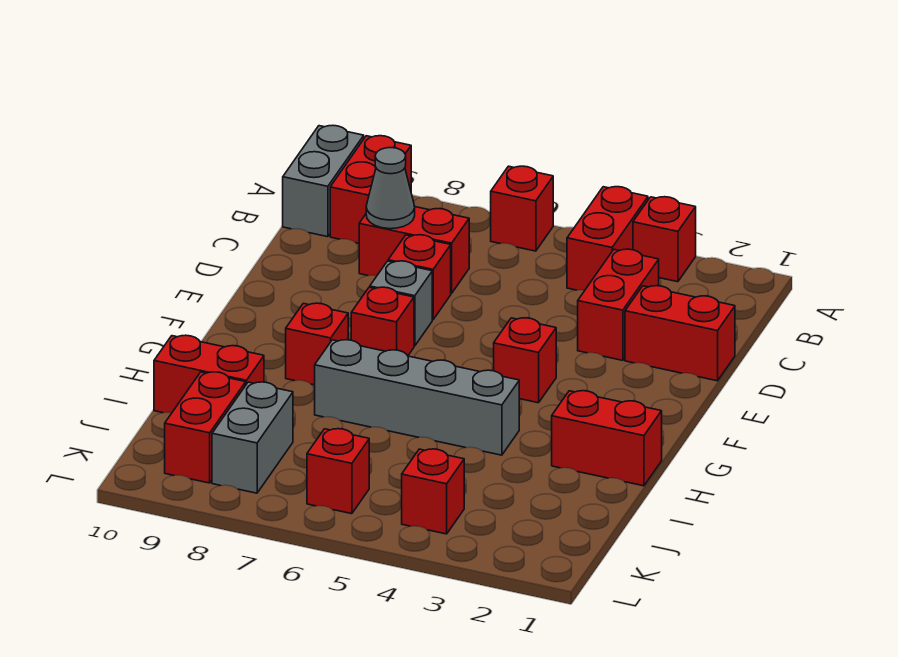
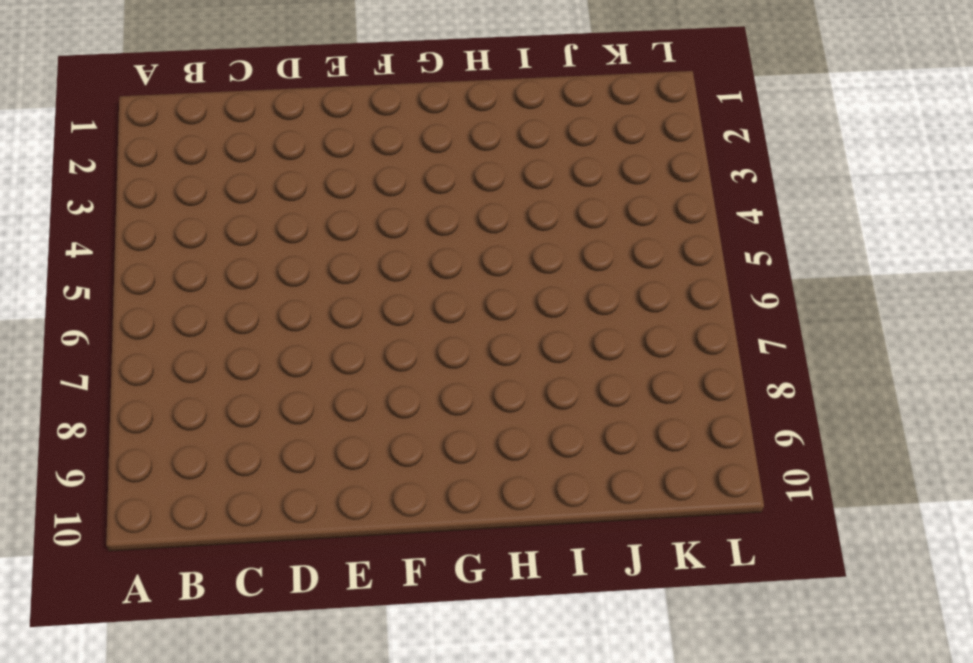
none -> red 1x1 brick [633,197,696,282]
none -> red 1x2 brick [567,187,648,290]
none -> red 1x1 brick [491,166,553,251]

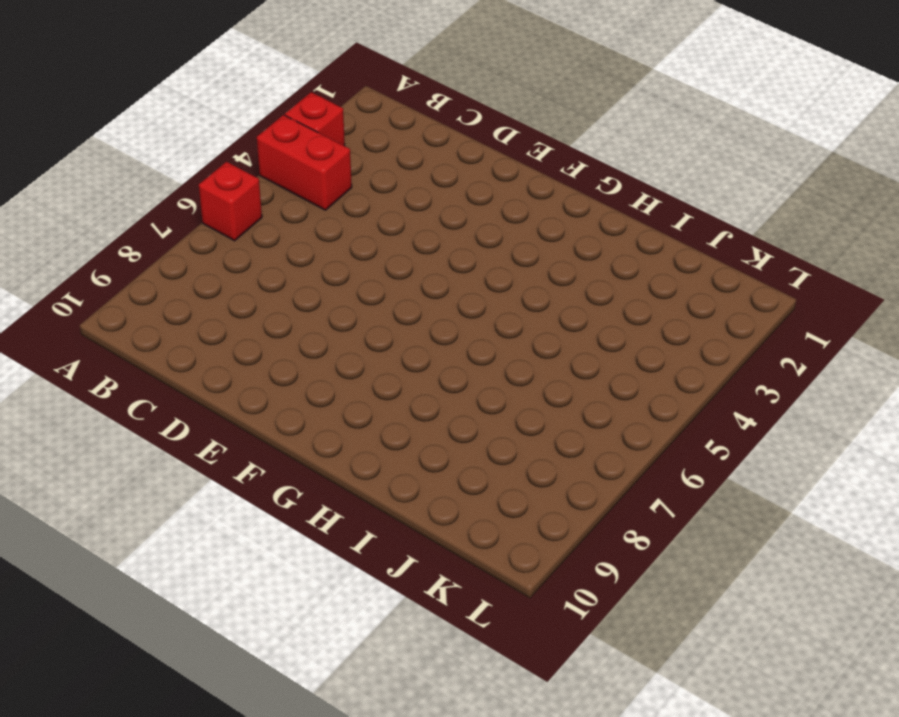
none -> red 1x2 brick [330,136,411,243]
none -> grey 1x2 brick [283,125,364,237]
none -> red 1x2 brick [578,249,659,360]

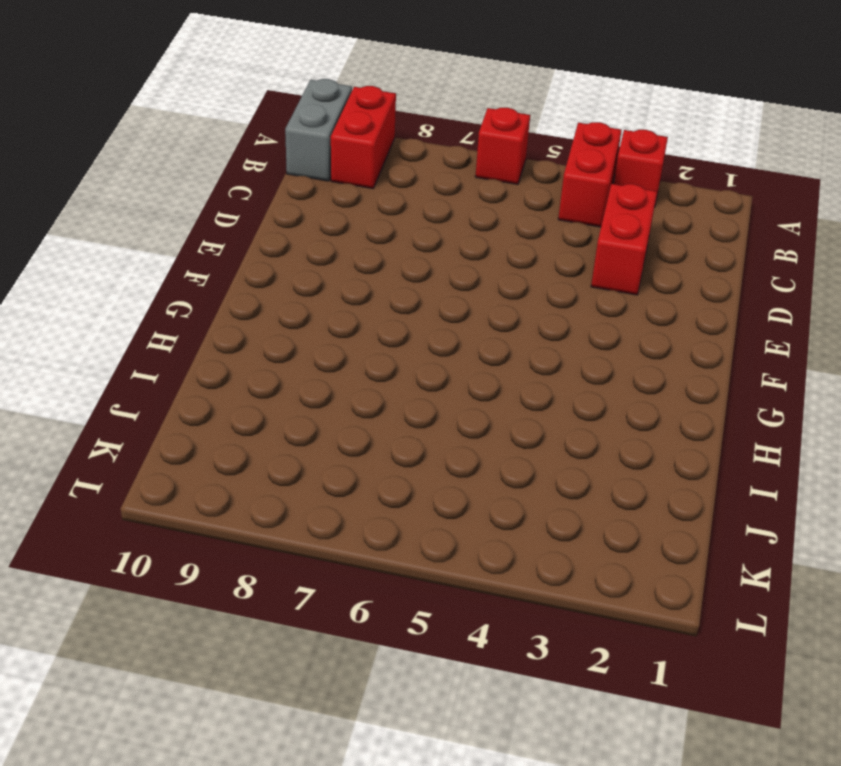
none -> red 1x2 brick [359,207,469,293]
none -> red 1x2 brick [625,286,735,381]
none -> red 1x1 brick [388,235,451,320]

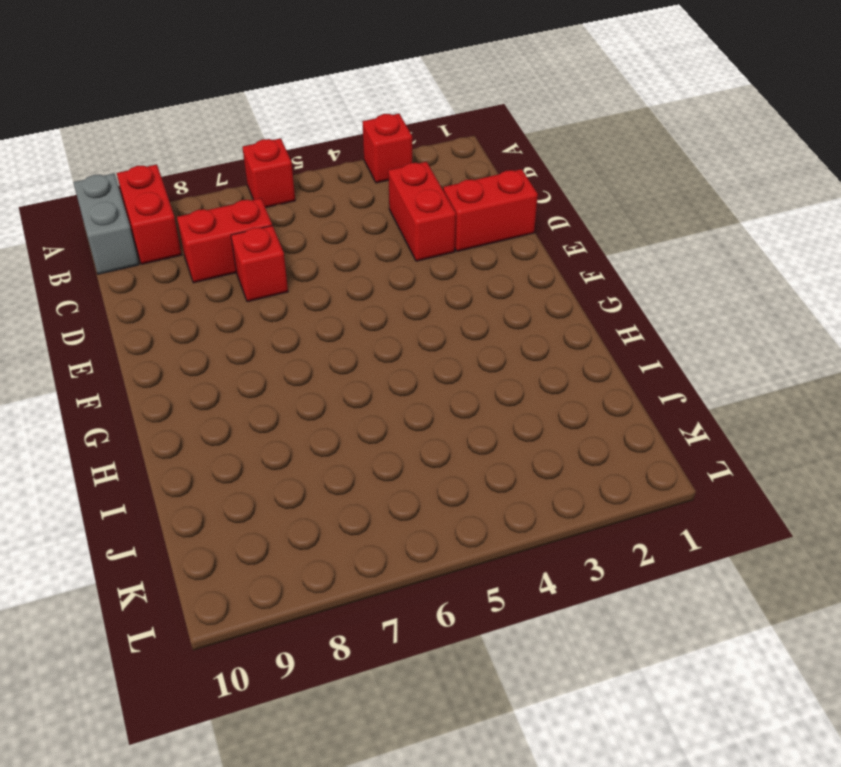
none -> red 1x2 brick [567,187,648,290]
none -> grey 1x1 brick [370,261,432,346]
none -> red 1x1 brick [494,318,556,403]

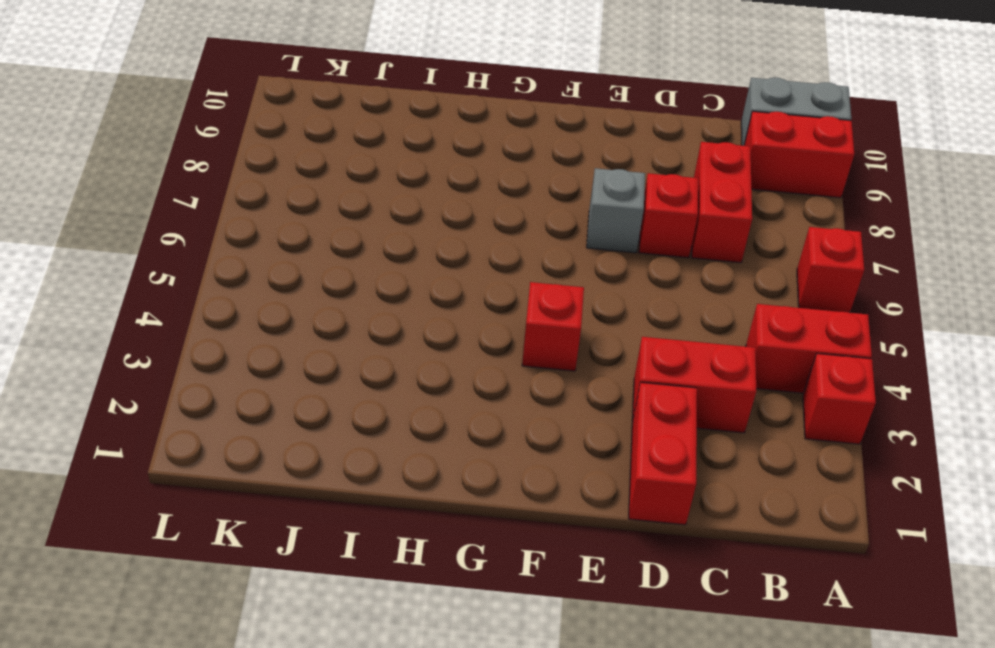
none -> red 1x1 brick [351,287,414,356]
none -> red 1x1 brick [286,303,348,385]
none -> red 1x2 brick [552,391,662,486]

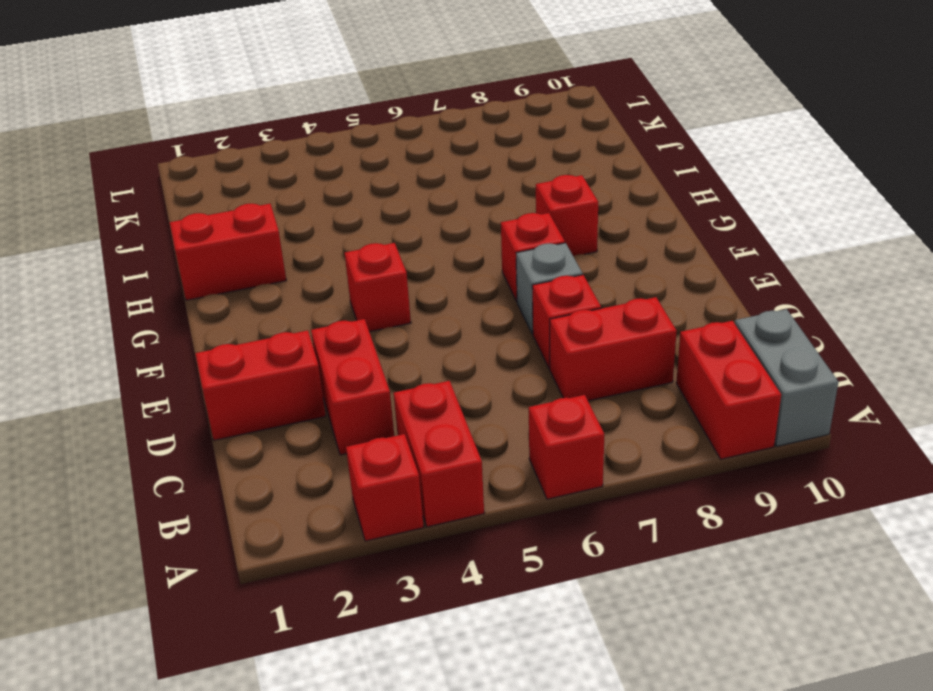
none -> grey 1x4 brick [315,340,519,455]
none -> red 1x2 brick [154,335,264,413]
none -> grey 1x2 brick [212,382,293,493]

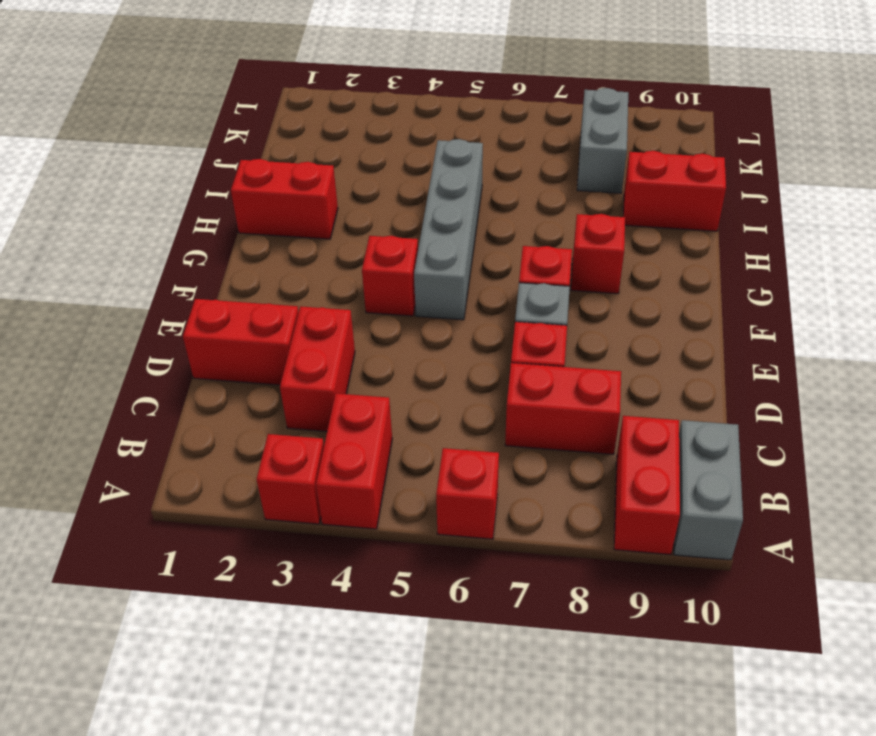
grey 1x4 brick [414,139,483,320] -> grey 1x4 brick turned to [315,340,519,455]
none -> red 1x2 brick [165,372,246,483]
none -> red 1x1 brick [402,449,464,534]
none -> red 1x1 brick [307,429,369,514]

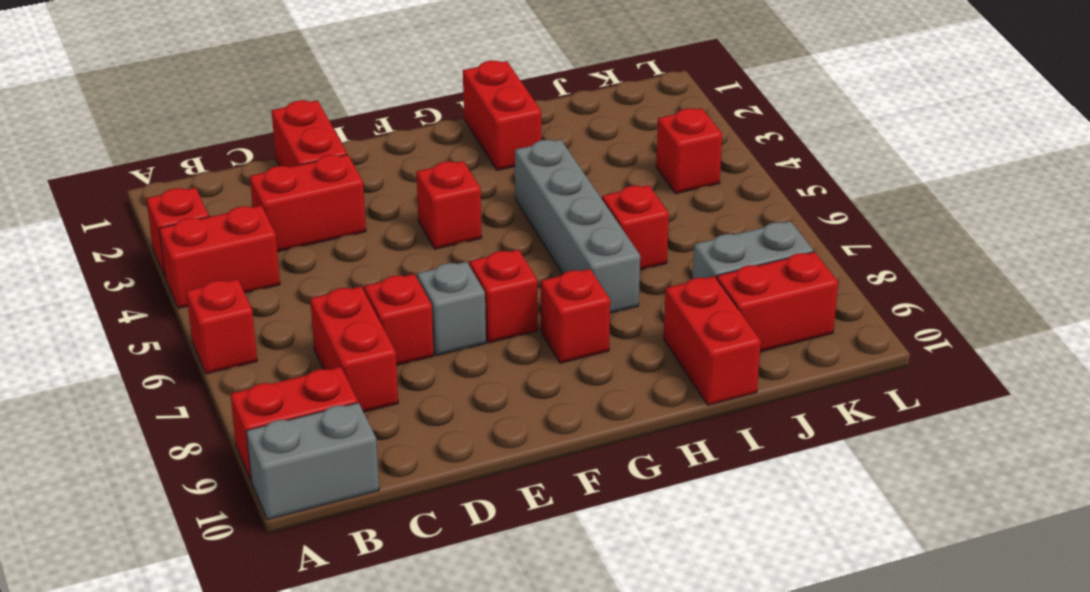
red 1x1 brick [602,185,669,270] -> red 1x1 brick moved to [307,429,369,514]
none -> grey 1x1 cone [366,148,415,229]

